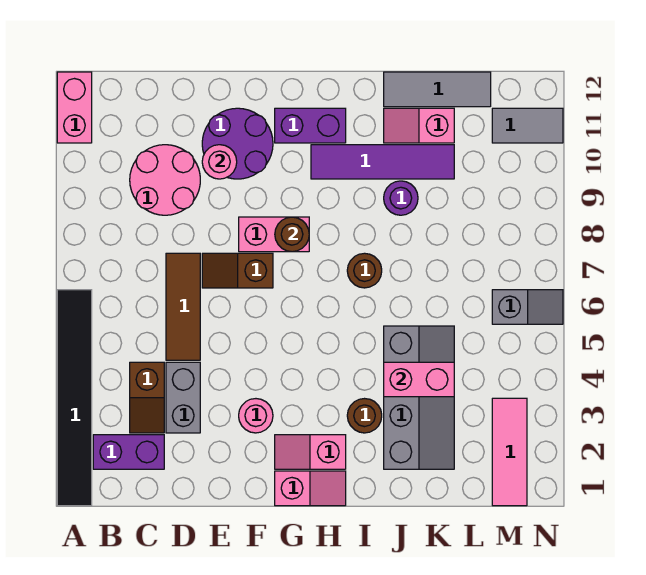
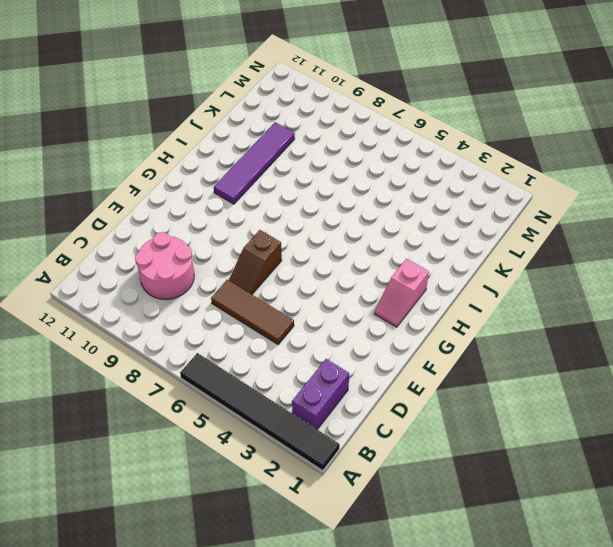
none -> pink 1x2 brick [57,72,92,143]
none -> brown 1x2 slope [130,362,164,433]
none -> grey 1x2 brick [166,362,200,433]

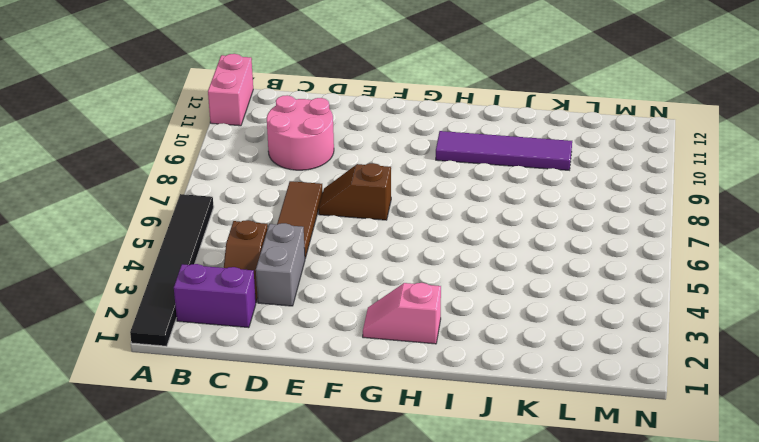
none -> purple 2x2 round brick [202,108,273,179]
none -> pink 1x1 round brick [239,399,273,433]
none -> pink 1x2 brick [239,217,309,252]

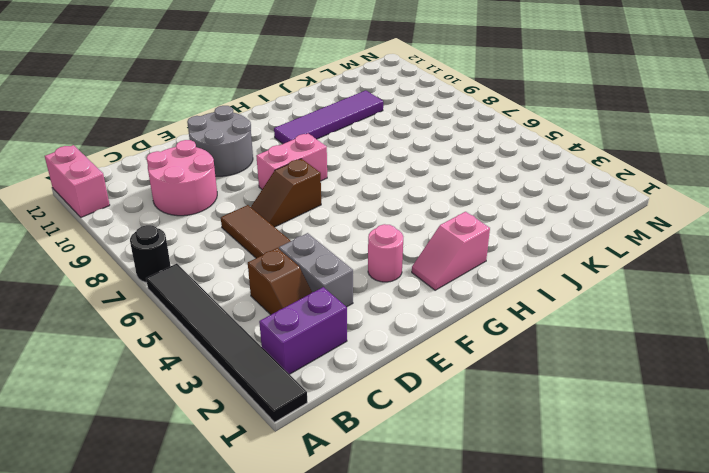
black 1x1 round brick [130,225,171,283] -> none
grey 2x2 round brick [187,106,253,176] -> purple 2x2 round brick [202,108,273,179]
none -> pink 1x2 slope [275,471,346,506]
none -> purple 1x2 brick [275,108,346,143]
none -> brown 1x1 round brick [347,399,382,433]

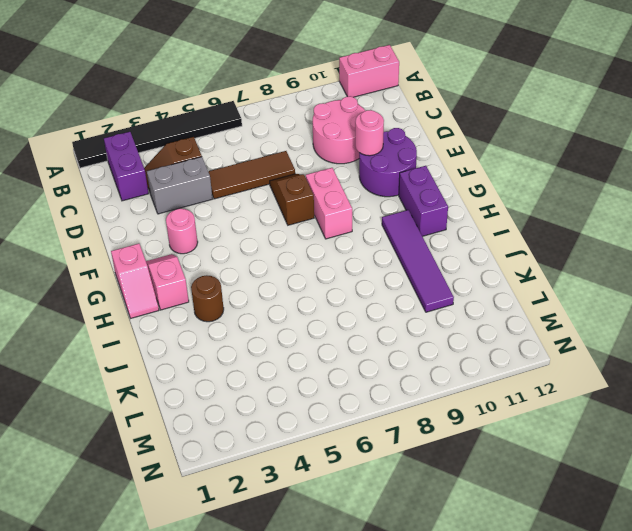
none -> brown 1x1 round brick [347,253,382,288]
none -> grey 2x4 slope [384,326,454,469]
none -> purple 1x1 round brick [384,181,418,215]

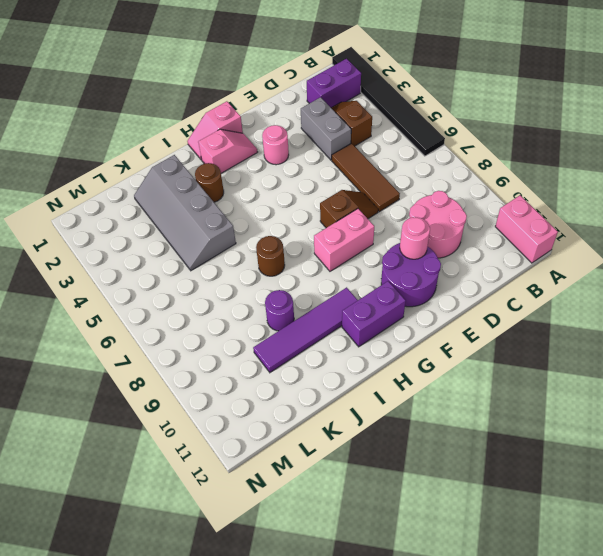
none -> pink 1x2 slope [384,108,454,143]
none -> grey 1x3 tile [384,72,491,107]
none -> pink 1x3 tile [492,398,527,506]

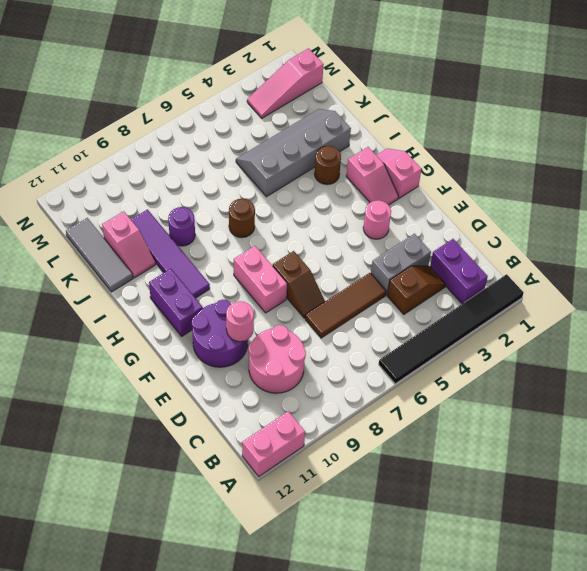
pink 1x3 slope [247,48,324,118] -> pink 1x3 tile [492,398,527,506]
none -> grey 1x2 slope [492,290,563,324]
none -> grey 1x2 tile [492,108,563,143]
none -> brown 1x1 round brick [275,217,309,252]

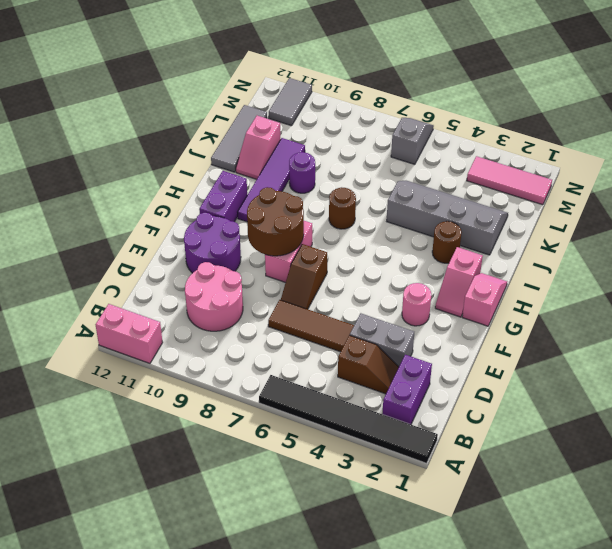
brown 2x2 round brick [247,187,304,256] -> brown 1x1 round brick [275,217,309,252]
none -> pink 1x1 round brick [202,145,237,179]
none -> pink 1x2 brick [384,362,454,397]

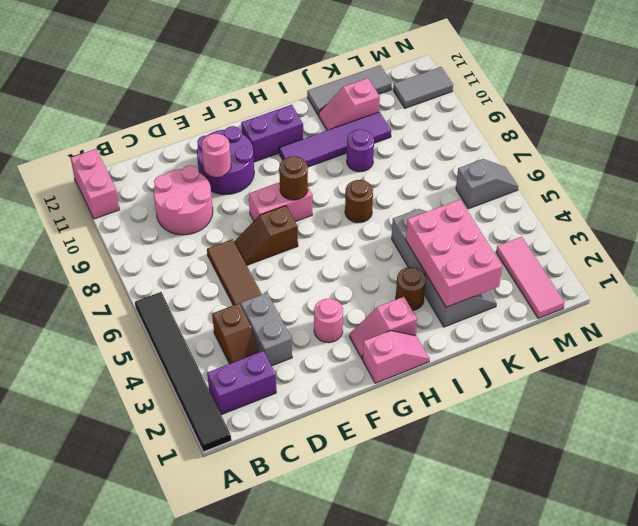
pink 2x3 brick [406,200,502,307] -> pink 1x2 brick [384,362,454,397]

